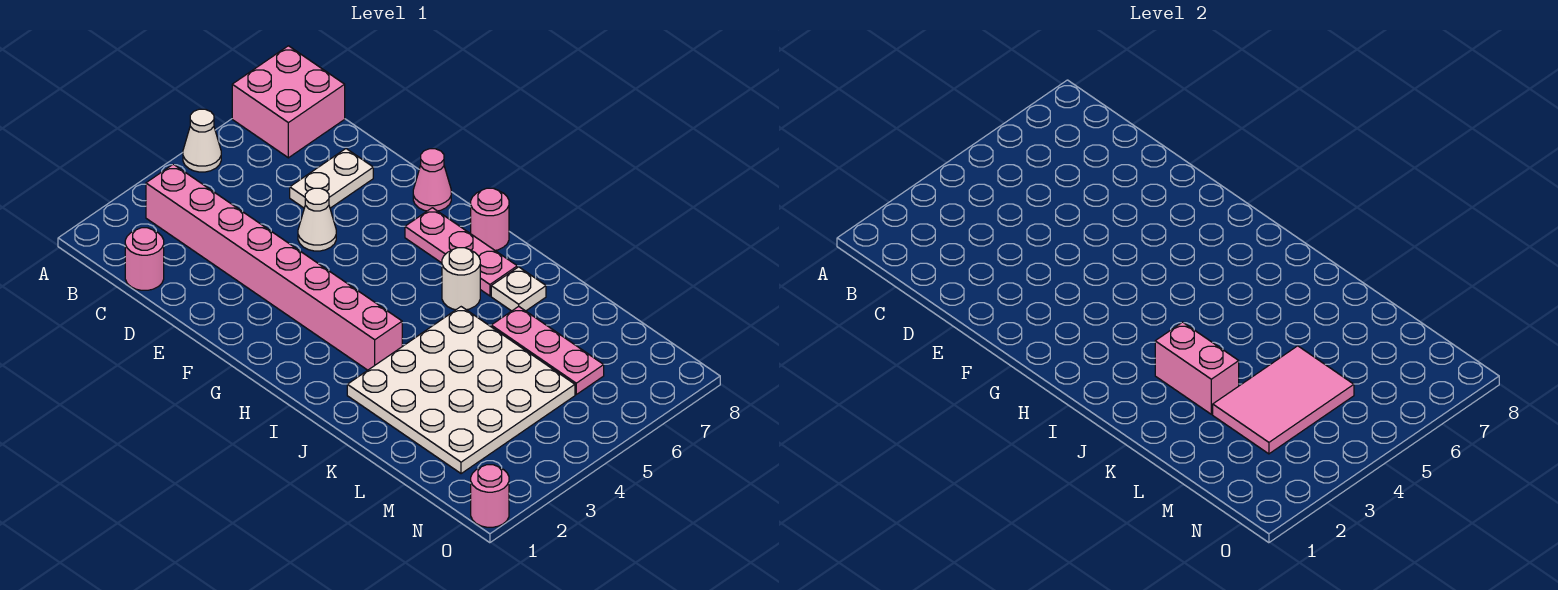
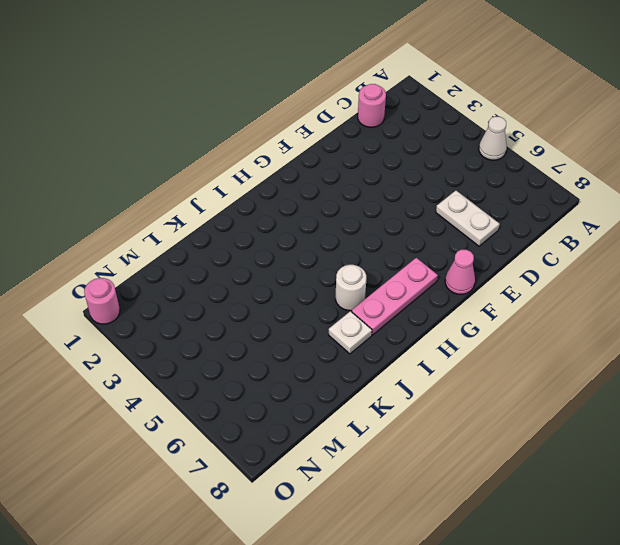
none -> pink 2x2 brick [232,46,345,158]
none -> pink 1x8 brick [146,164,402,370]
none -> white 1x1 cone [298,188,336,251]

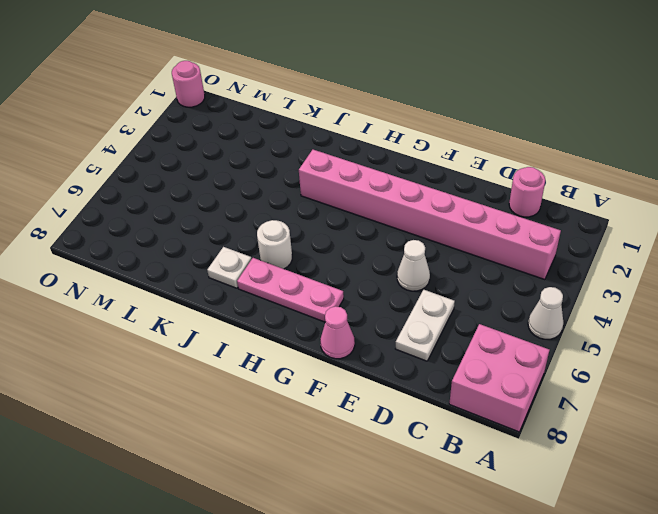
none -> pink 1x1 round brick [471,188,509,250]
none -> white 4x4 plate [347,307,575,474]
none -> pink 1x3 plate [491,306,604,394]

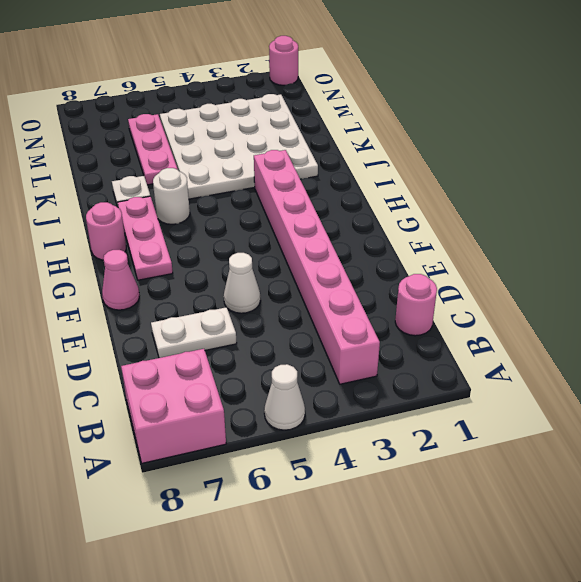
none -> pink 1x2 brick [1155,322,1239,414]
none -> pink 2x3 tile [1213,346,1354,454]

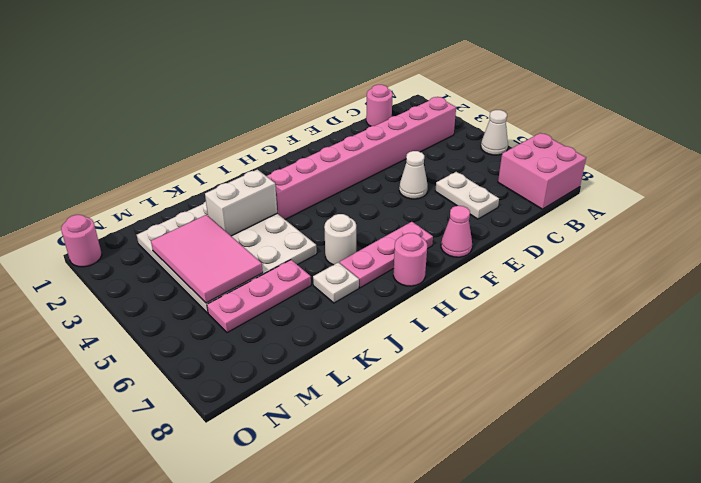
white 1x2 brick [205,169,277,236] -> pink 1x2 brick [1155,322,1239,414]

